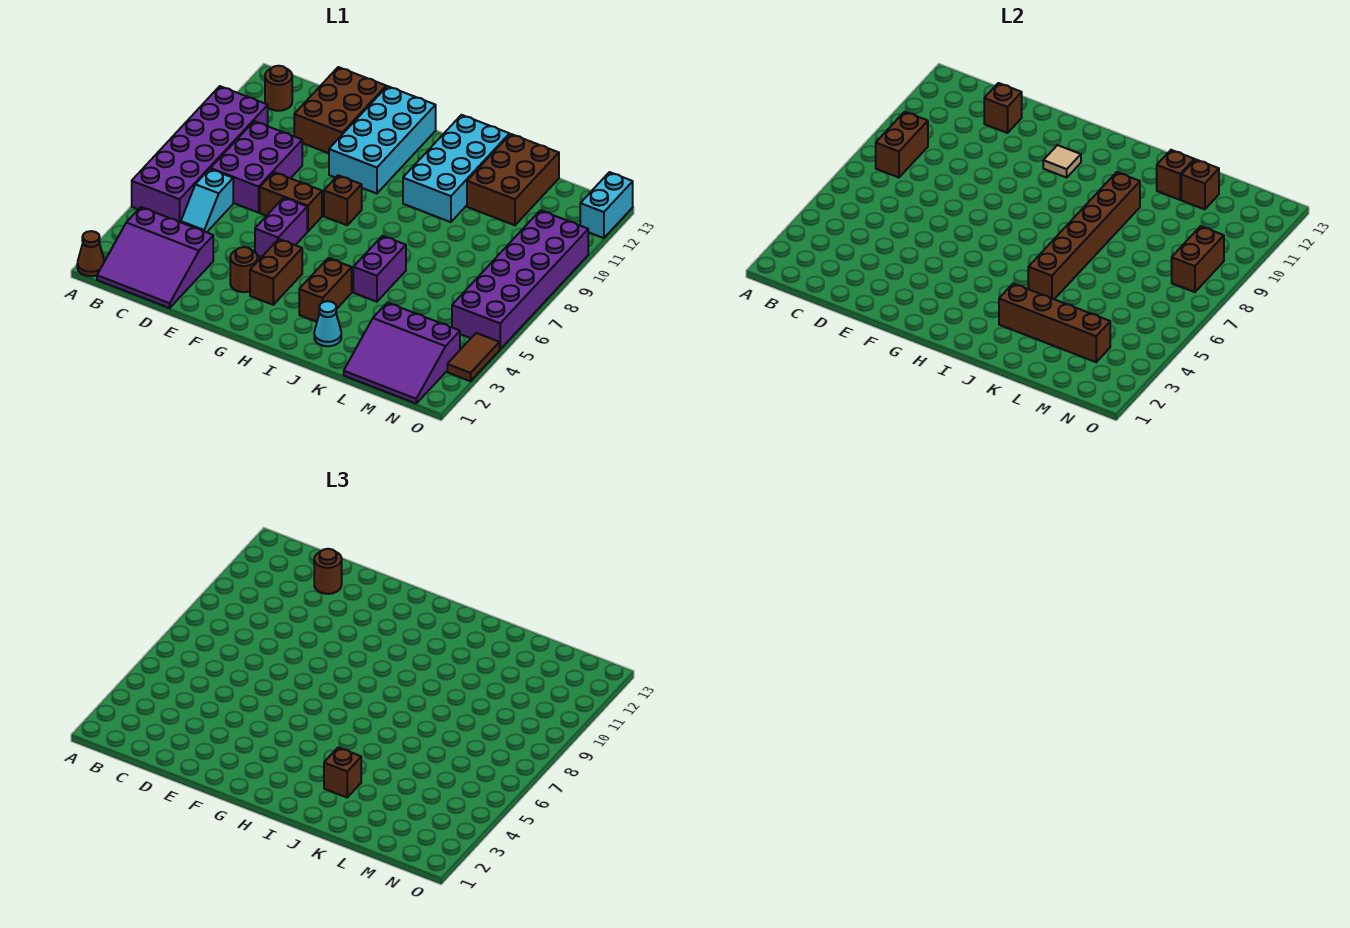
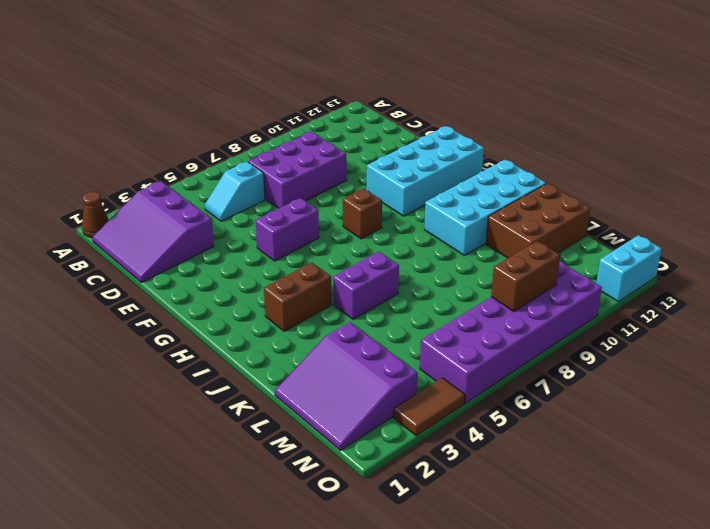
none -> purple 2x6 brick [132,86,268,222]
none -> brown 1x1 round brick [265,66,292,111]
none -> brown 2x3 brick [294,67,386,153]
none -> brown 1x2 brick [260,172,322,232]

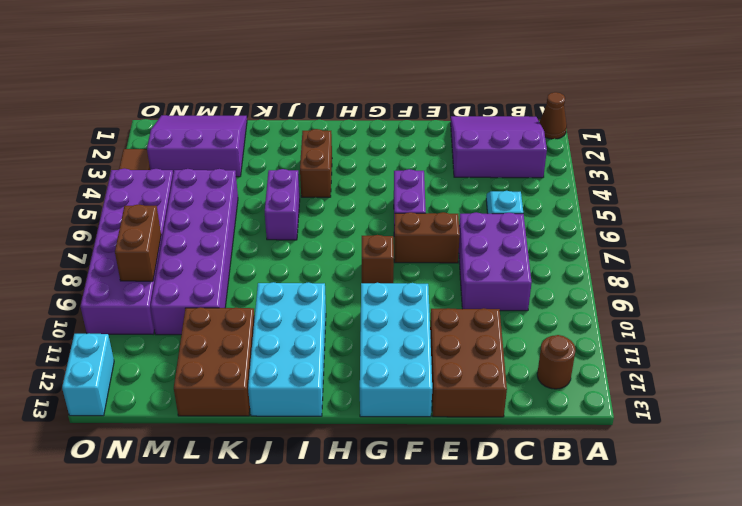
purple 2x6 brick [151,169,238,335] -> purple 2x6 brick moved to [132,86,268,222]
none -> brown 1x1 round brick [230,247,258,292]
none -> brown 1x2 brick [250,239,302,305]
none -> cyan 1x1 cone [314,301,341,346]
none -> brown 1x2 brick [876,112,928,178]

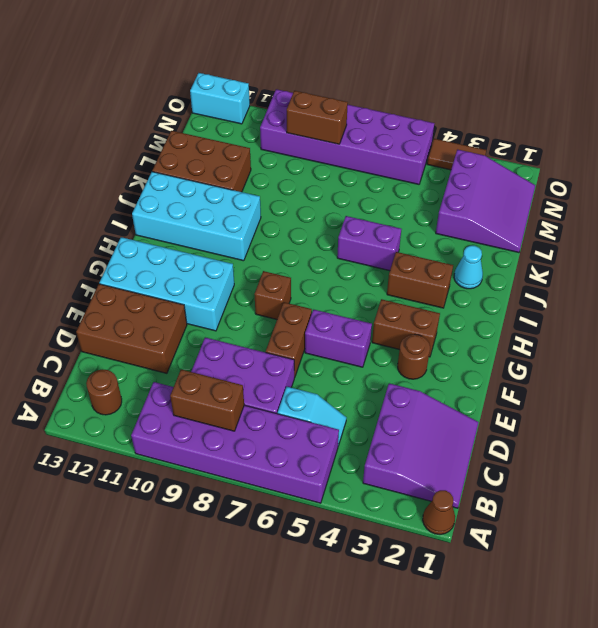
none -> brown 1x1 brick [984,83,1022,133]
none -> tan 1x1 tile [1043,145,1081,178]
none -> brown 1x4 brick [999,284,1110,362]
none -> brown 1x6 brick [1028,172,1140,299]

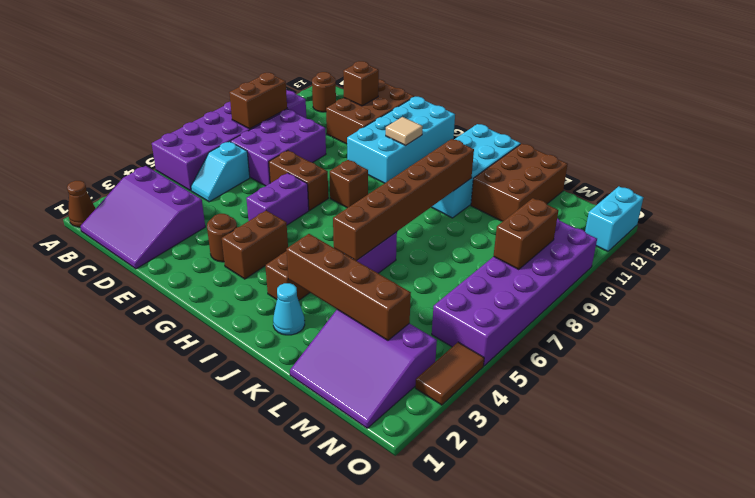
none -> brown 1x1 brick [1157,150,1194,200]
none -> brown 1x1 brick [1181,159,1219,209]
none -> brown 1x1 round brick [314,549,342,594]
none -> brown 1x1 brick [324,748,361,797]

